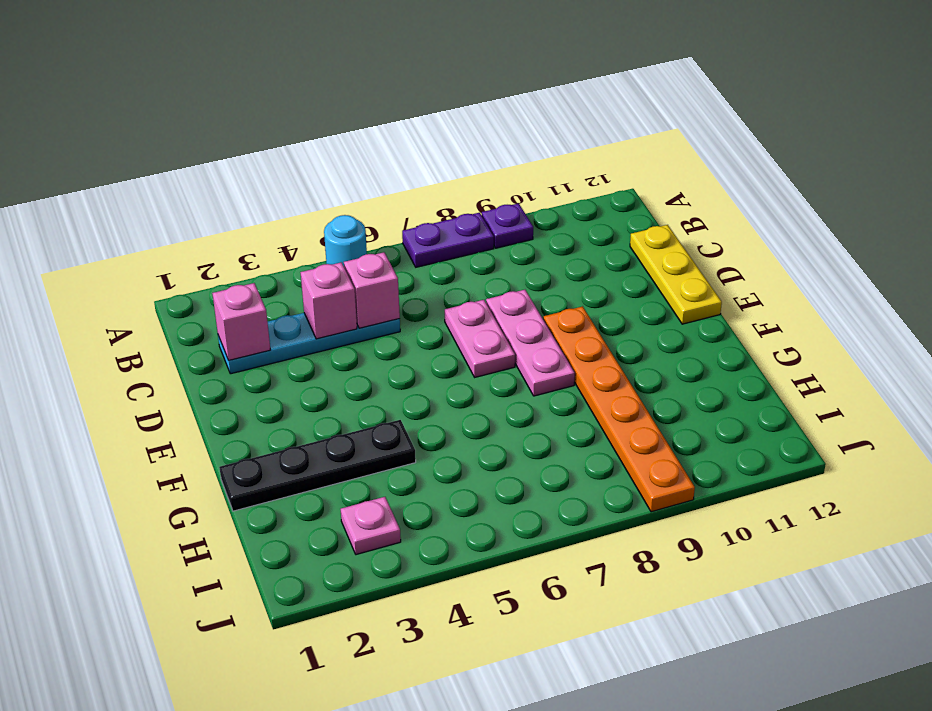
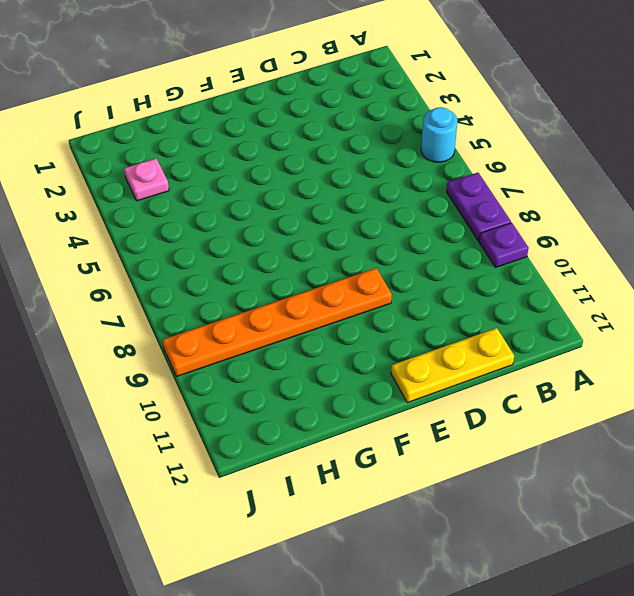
none -> cyan 1x4 plate [218,313,400,374]
none -> pink 1x2 plate [445,300,515,377]
none -> pink 1x3 plate [486,290,575,396]

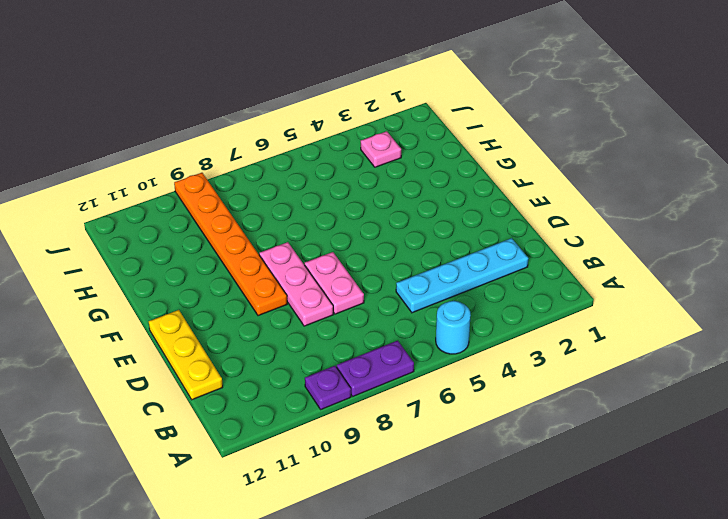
none -> black 1x4 plate [219,420,416,511]
none -> pink 1x1 brick [212,283,270,360]
none -> pink 1x1 brick [300,262,357,339]

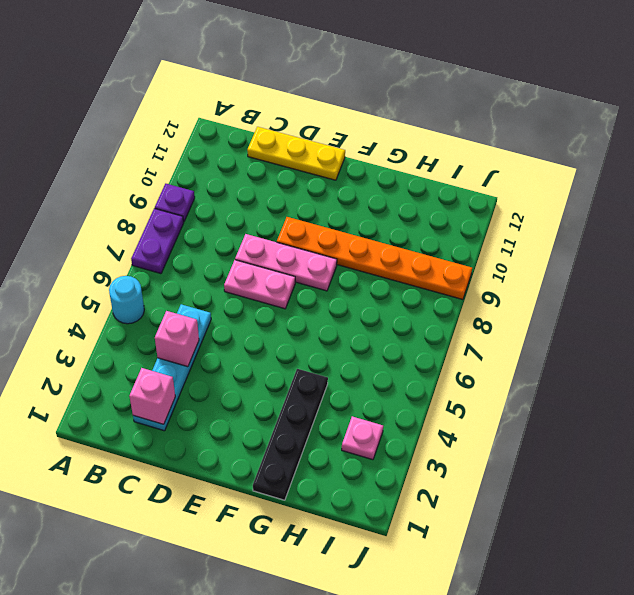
none -> pink 1x1 brick [344,252,400,328]

